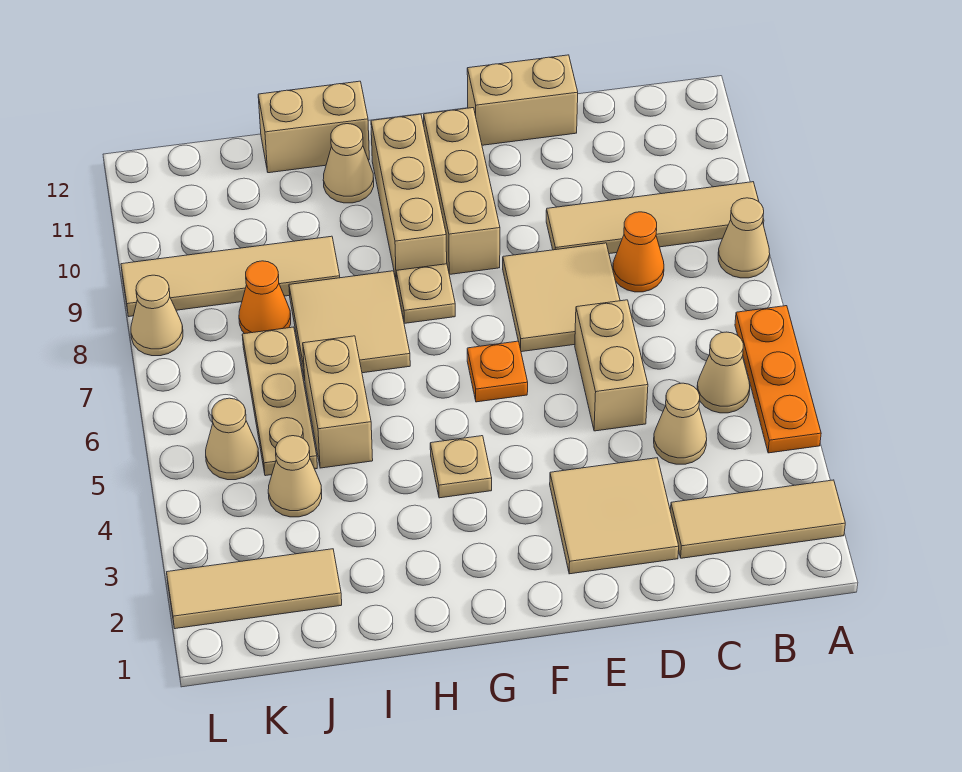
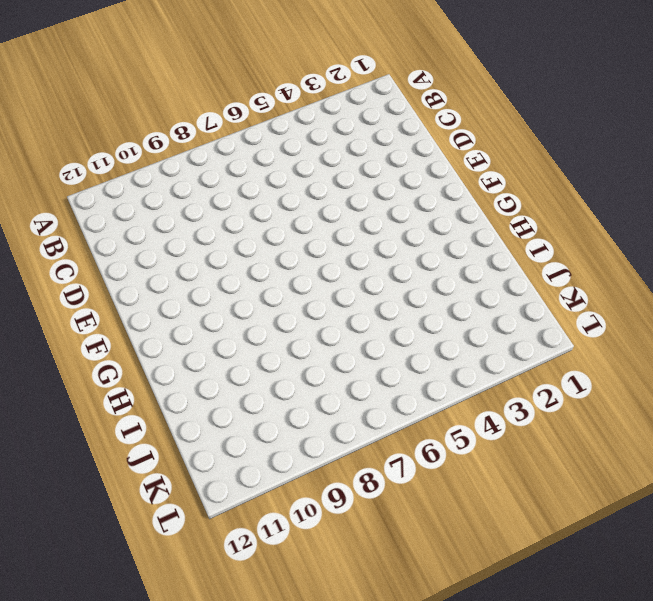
none -> tan 1x3 tile [670,480,845,558]
none -> orange 1x3 plate [735,306,821,453]
none -> tan 1x1 cone [718,198,770,278]

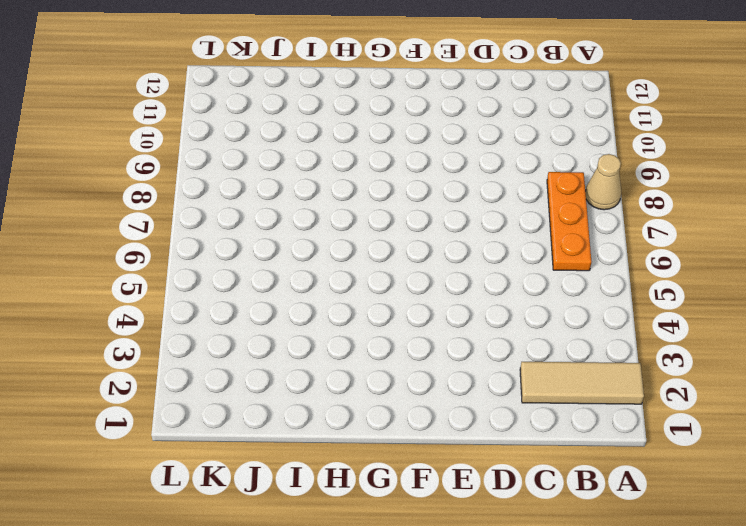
orange 1x3 plate [547,172,591,271] -> orange 1x3 plate moved to [735,306,821,453]
none -> tan 1x4 tile [546,182,764,254]
none -> tan 1x1 cone [697,332,750,413]
none -> tan 1x1 cone [654,383,707,464]

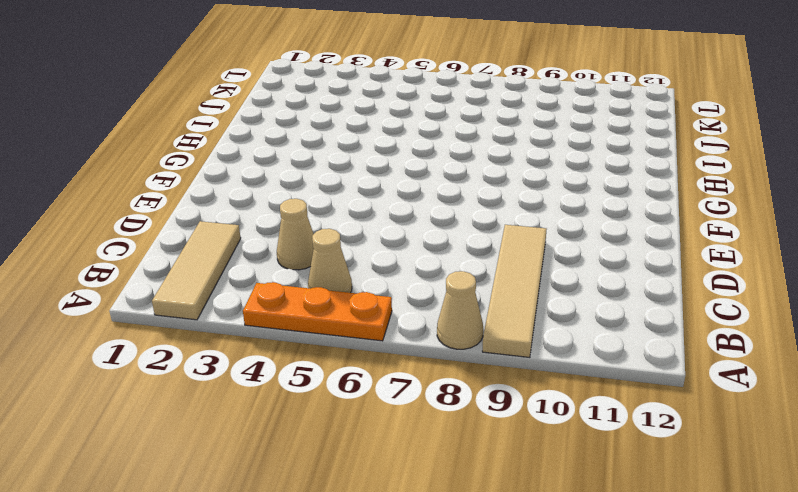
none -> orange 1x1 cone [613,212,664,292]
none -> tan 2x2 tile [550,458,679,574]
none -> tan 1x2 brick [575,300,648,431]

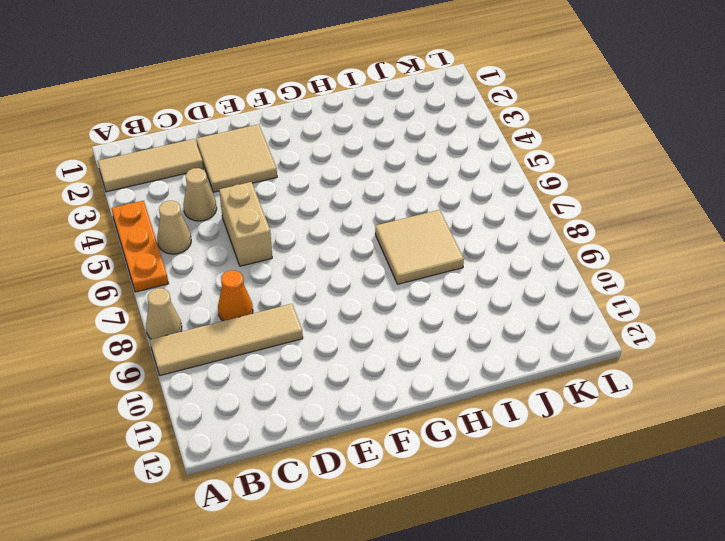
none -> tan 2x2 tile [503,243,620,352]
none -> tan 1x2 brick [467,55,578,145]
none -> orange 1x1 plate [467,341,528,402]

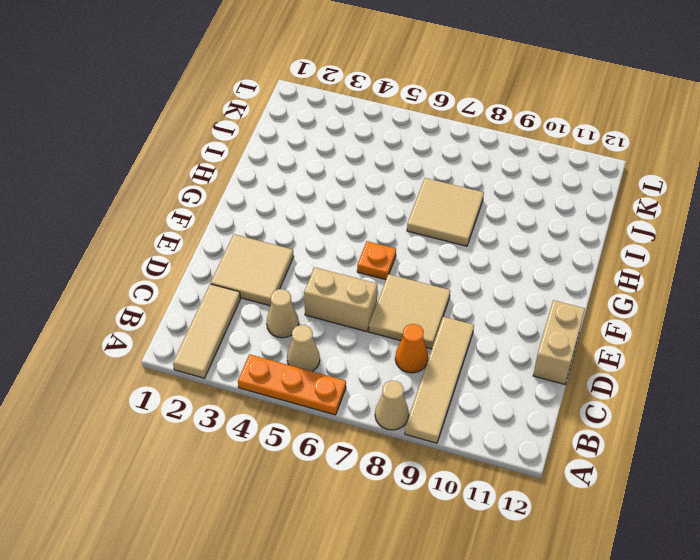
none -> tan 1x3 brick [424,108,500,275]
none -> tan 1x1 plate [430,436,492,498]
none -> tan 1x1 plate [396,264,455,323]

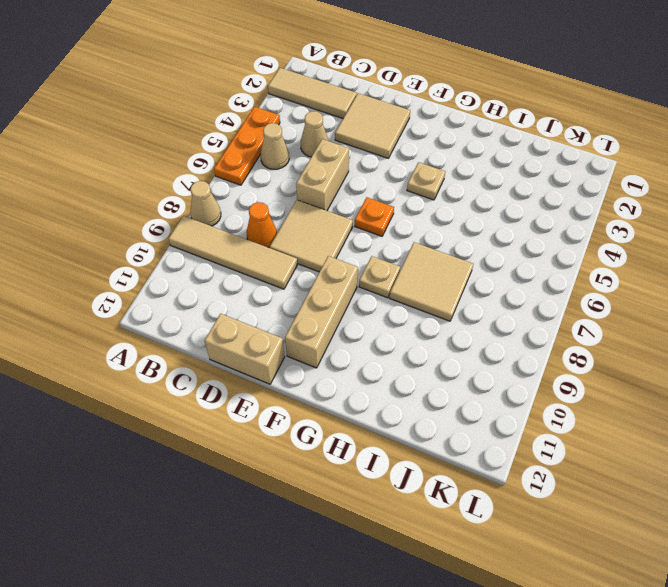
none -> tan 1x3 brick [371,114,447,278]
none -> tan 1x1 cone [323,124,374,203]
none -> tan 1x2 brick [258,81,369,173]

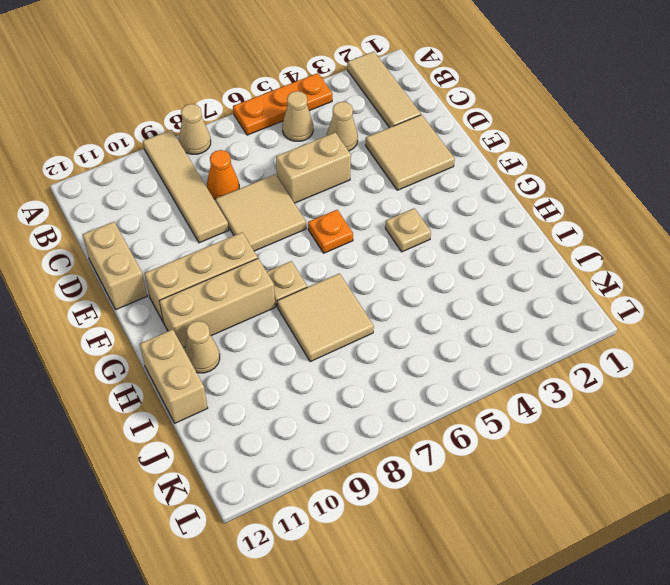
none -> tan 1x2 brick [303,336,373,468]
none -> tan 1x4 tile [121,236,340,316]
none -> tan 1x3 tile [167,549,342,629]

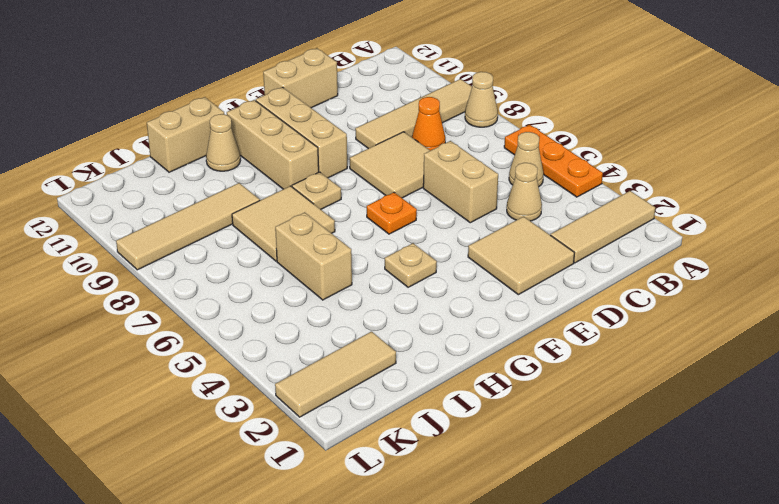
none -> tan 1x1 cone [268,436,322,517]
none -> tan 1x3 plate [242,327,317,476]
none -> orange 1x1 cone [239,261,291,334]

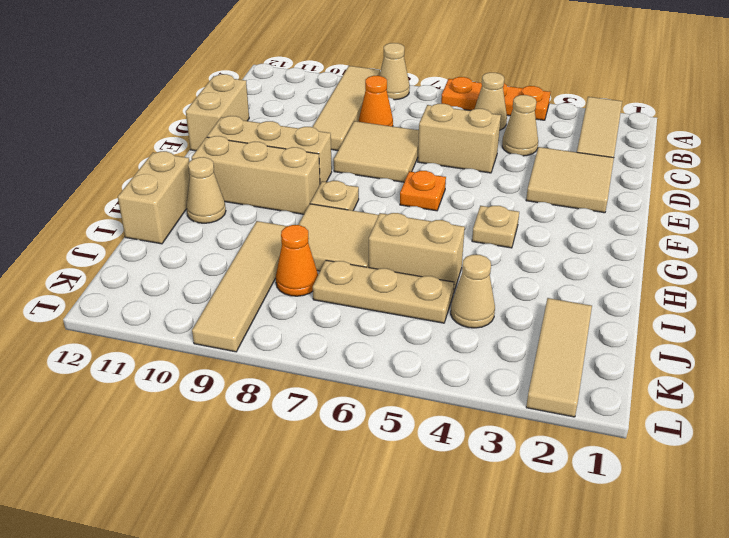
none -> tan 1x1 cone [206,398,259,480]
none -> tan 1x1 cone [131,275,183,356]

